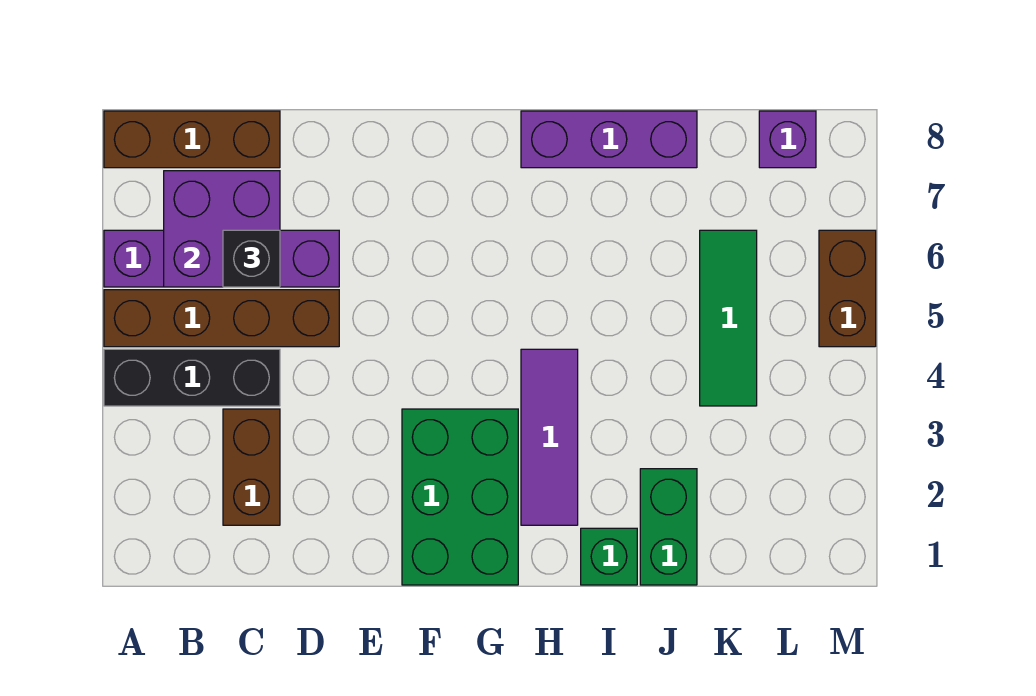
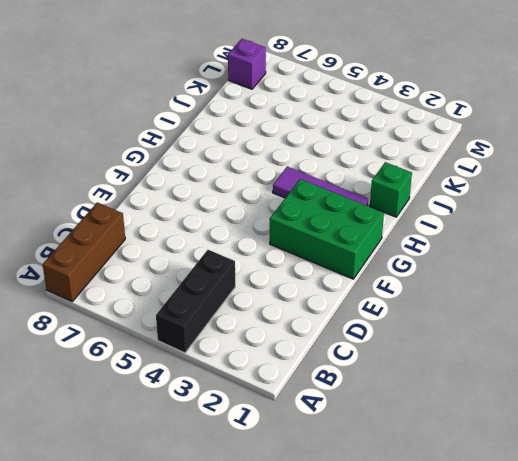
none -> brown 1x4 brick [104,290,339,347]
none -> purple 1x4 brick [104,230,339,287]
none -> brown 1x2 brick [223,409,280,525]

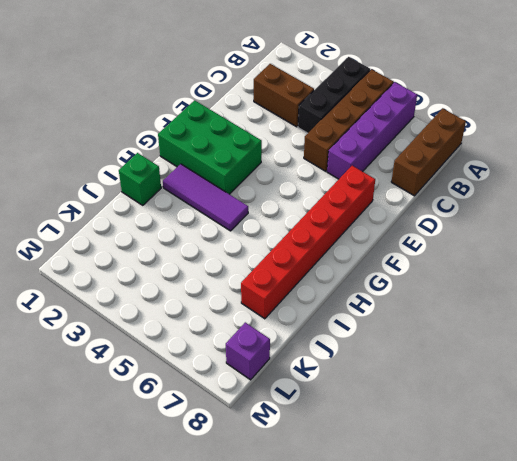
red 1x6 brick [241,166,375,319] -> none
none -> purple 1x3 brick [521,111,697,168]
none -> green 1x2 brick [640,469,697,585]
none -> green 1x3 tile [700,230,757,406]

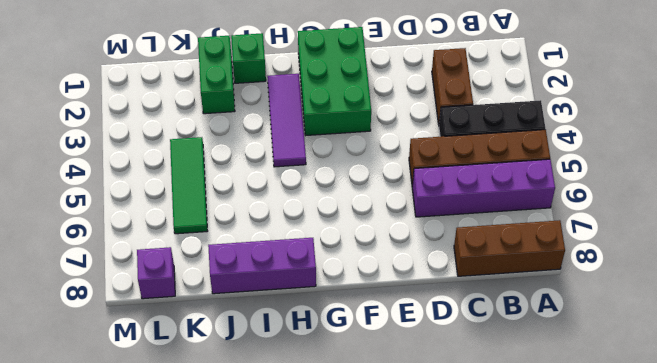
none -> brown 1x2 brick [819,230,876,347]
none -> purple 2x2 brick [164,171,280,287]
none -> black 1x1 brick [223,230,280,287]

